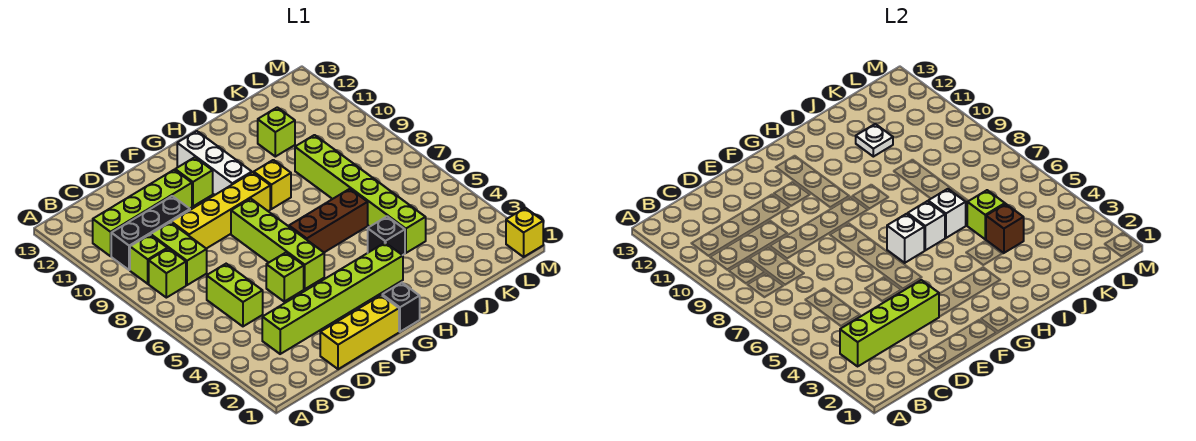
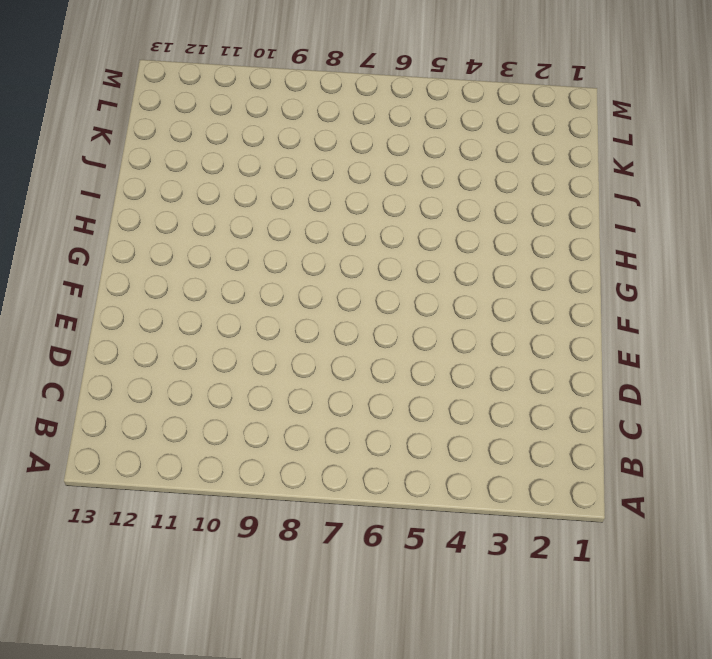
none -> lime 1x1 brick [149,248,186,298]
none -> lime 1x1 brick [130,235,167,284]
none -> black 1x3 brick [111,196,190,270]

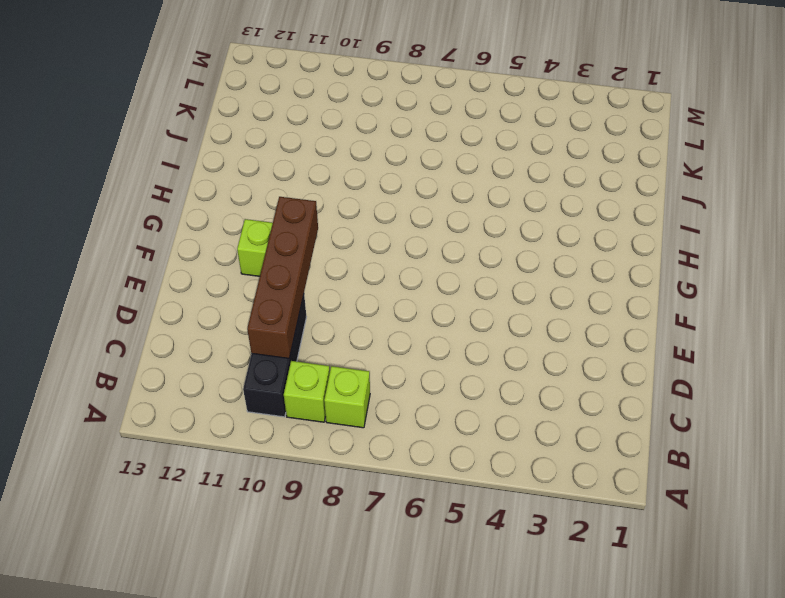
brown 1x4 brick [247,197,318,358] -> none
none -> lime 1x4 brick [93,170,192,256]
none -> lime 1x6 brick [262,243,403,354]
none -> lime 1x2 brick [207,264,263,326]

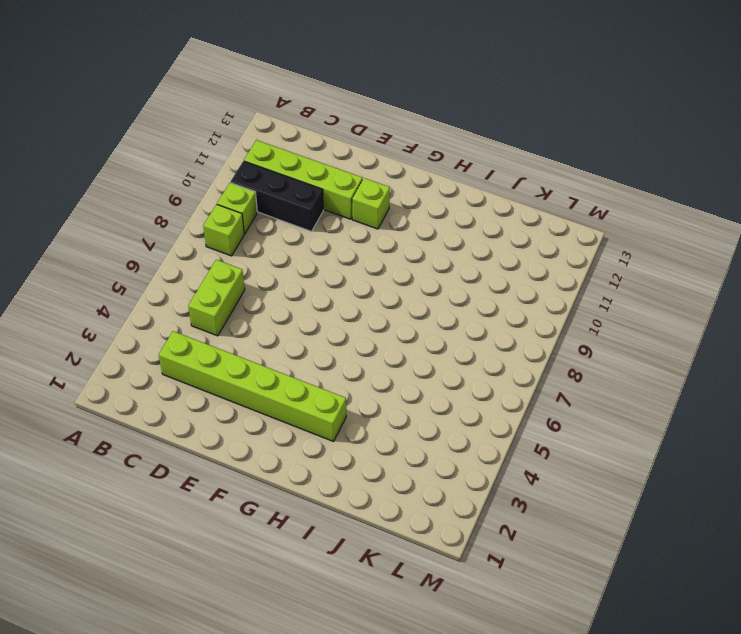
none -> lime 1x2 brick [151,222,207,285]
none -> yellow 1x3 brick [320,295,399,369]
none -> yellow 1x4 brick [171,172,270,249]

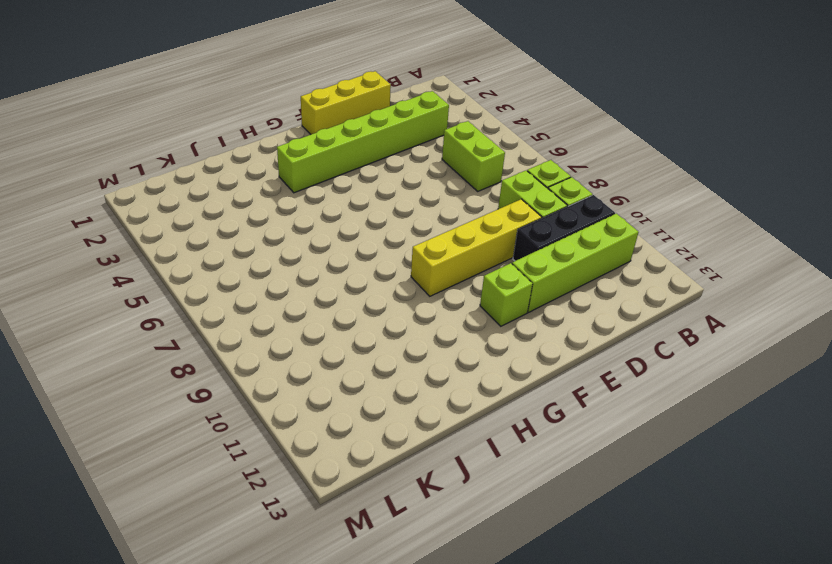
none -> lime 1x1 brick [266,253,304,301]
none -> lime 1x4 brick [231,199,324,289]
none -> black 1x1 brick [382,283,420,332]

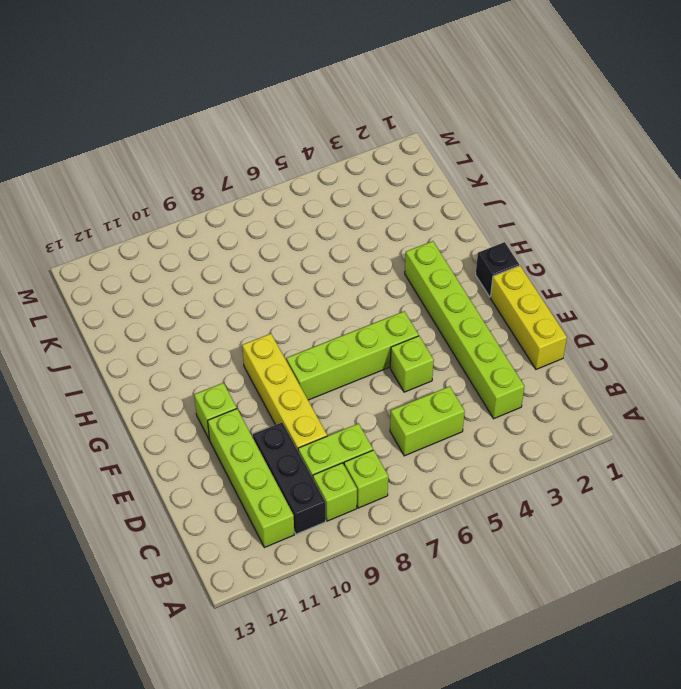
none -> brown 1x3 brick [289,189,368,252]
none -> white 1x3 brick [177,131,252,195]
none -> yellow 1x1 brick [254,160,291,209]

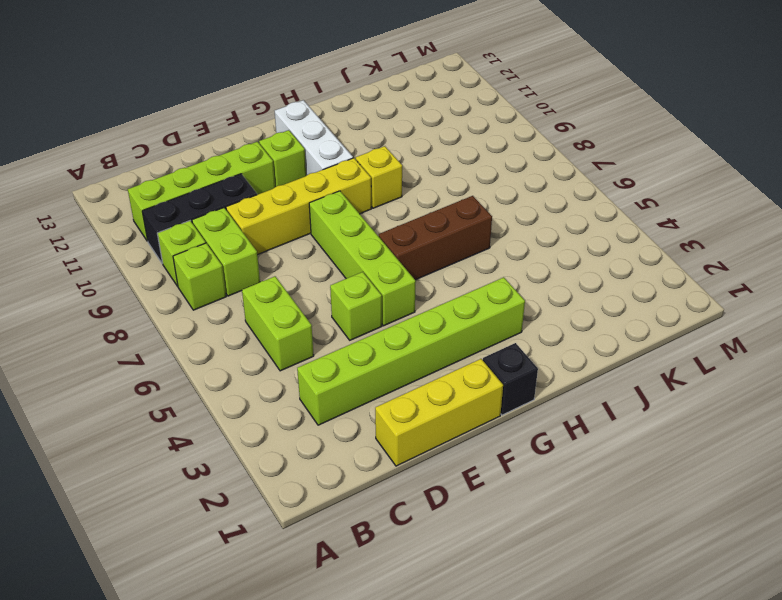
none -> black 1x1 brick [368,216,405,255]
none -> lime 1x6 brick [295,135,426,253]
none -> lime 1x1 brick [258,107,295,157]

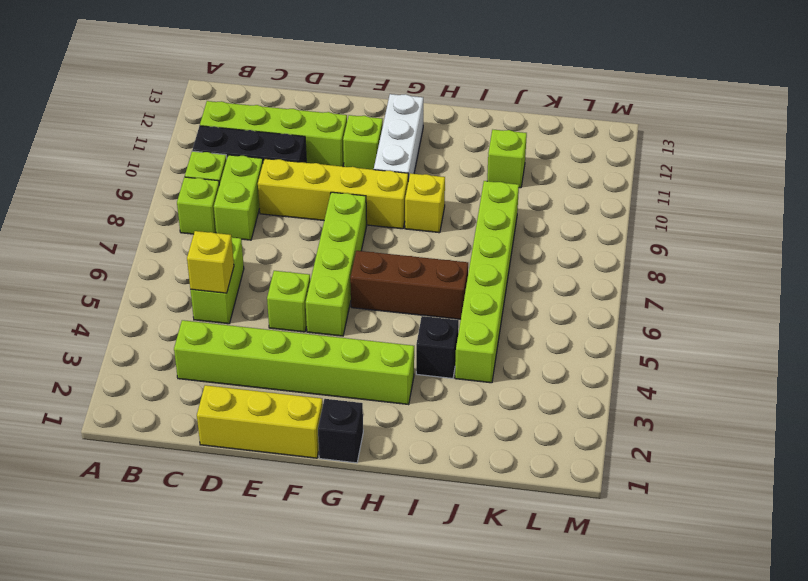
yellow 1x1 brick [187,231,234,293] -> yellow 1x1 brick moved to [506,208,543,257]
none -> lime 1x4 brick [840,280,939,366]
none -> white 1x1 brick [887,214,924,263]
none -> white 1x1 brick [908,201,945,250]

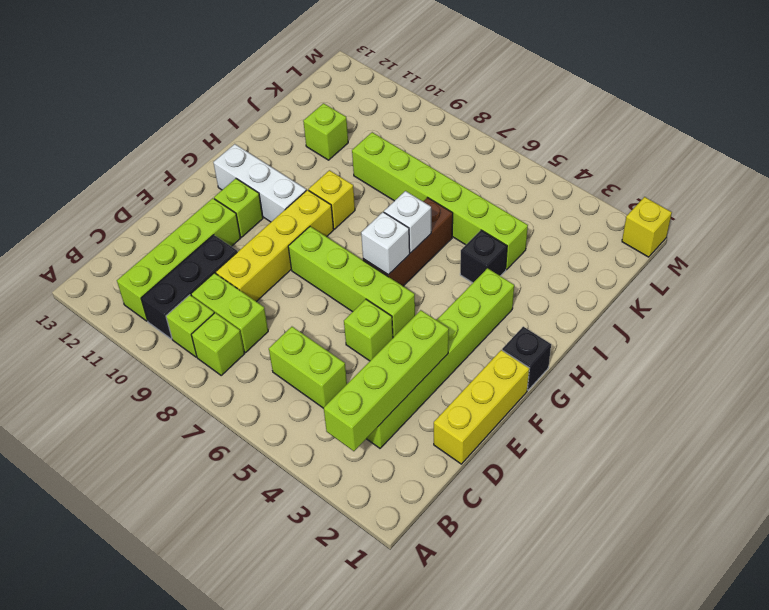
none -> white 1x1 brick [928,189,966,238]
none -> brown 1x1 brick [986,204,1024,253]
none -> lime 1x1 brick [967,190,1005,239]

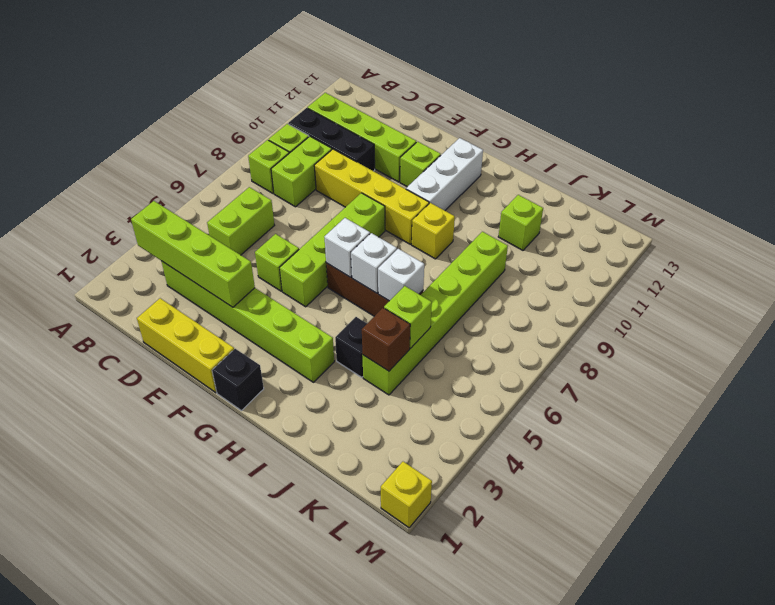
none -> white 1x1 plate [856,124,893,157]

